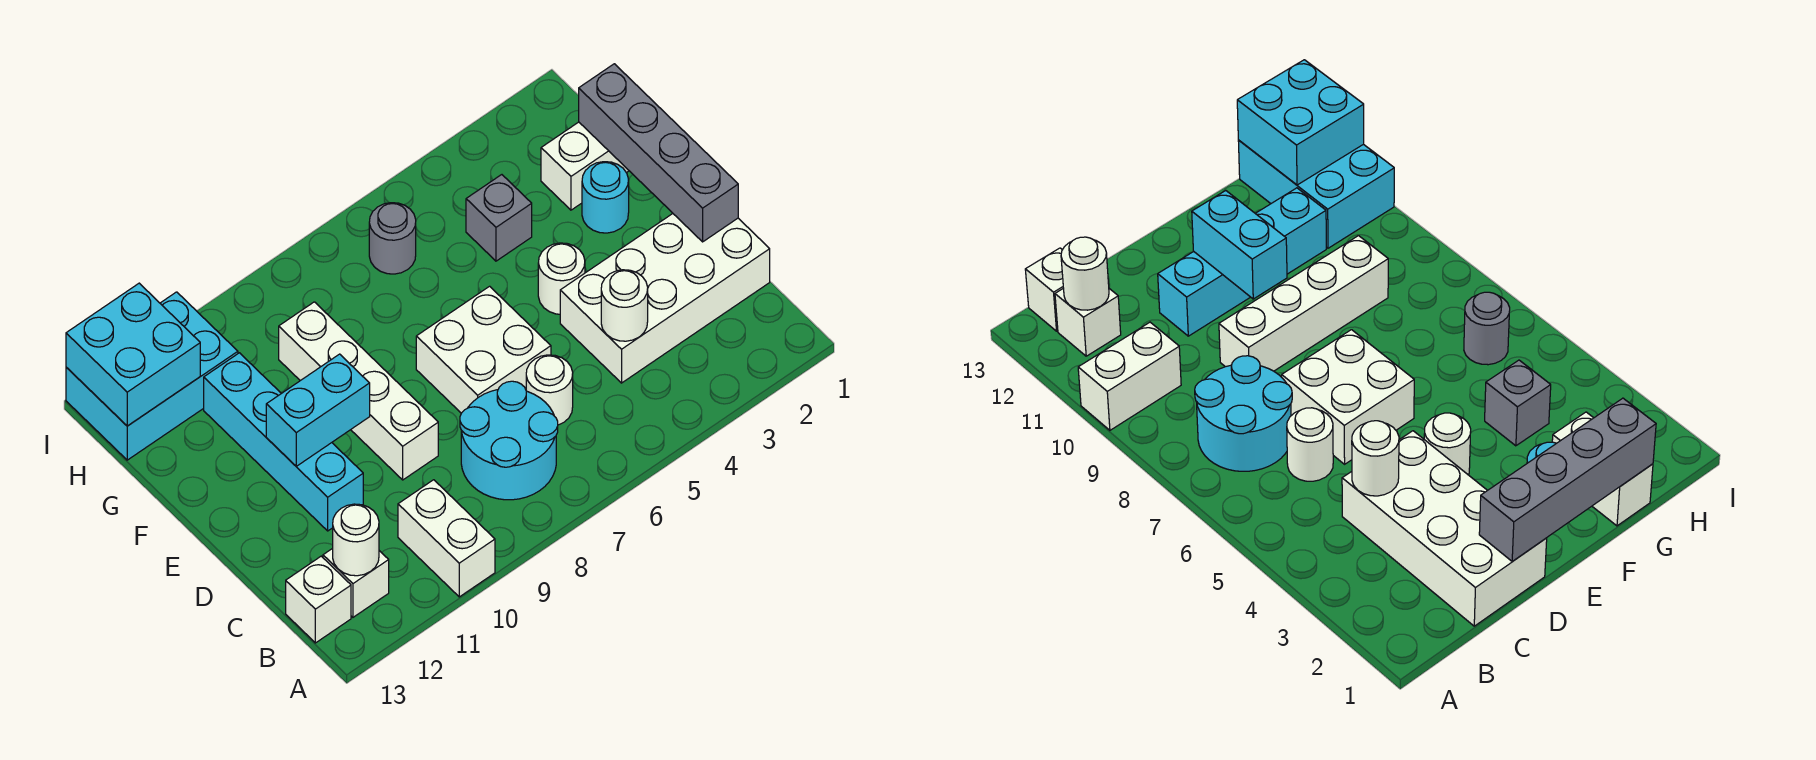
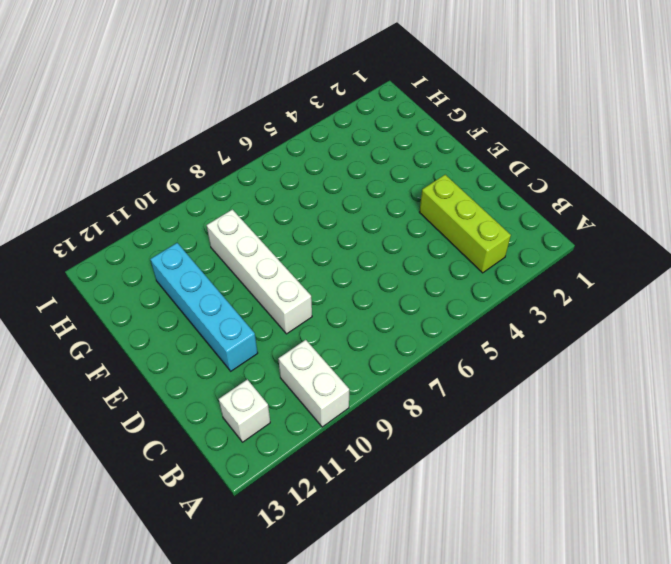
lime 1x3 brick [419,175,511,273] -> white 2x4 brick [560,214,770,383]
none -> cyan 2x2 round brick [460,381,558,500]
none -> white 1x1 brick [286,556,351,643]
none -> white 1x1 round brick [526,355,573,425]

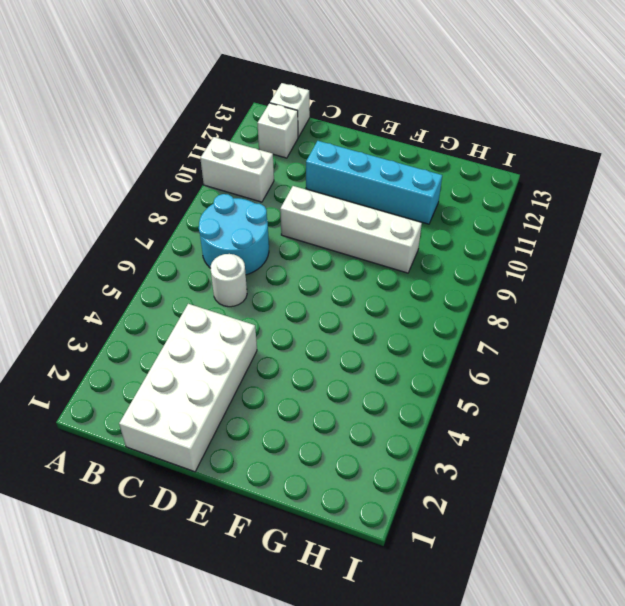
none -> white 2x2 brick [416,286,551,413]
none -> white 1x1 round brick [538,243,585,314]
none -> cyan 1x1 round brick [582,162,629,233]

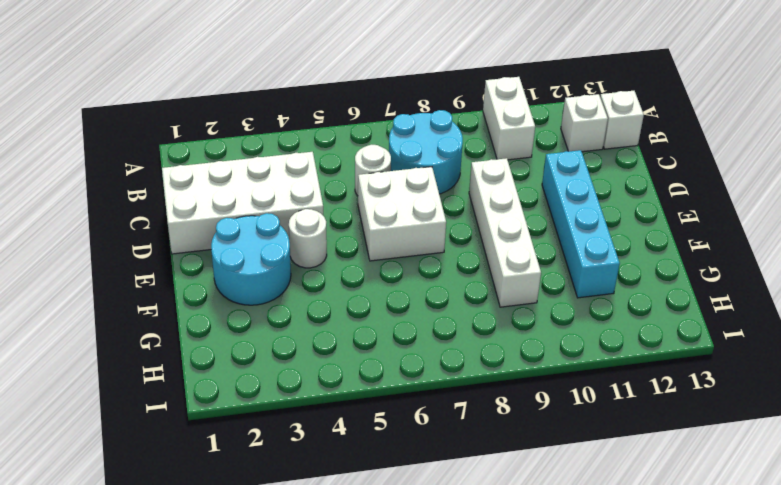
cyan 2x2 round brick [211,213,291,305] -> cyan 1x1 round brick [582,162,629,233]
none -> white 1x2 brick [541,122,629,210]
none -> grey 1x1 brick [466,175,532,261]
none -> grey 1x1 round brick [369,203,416,274]

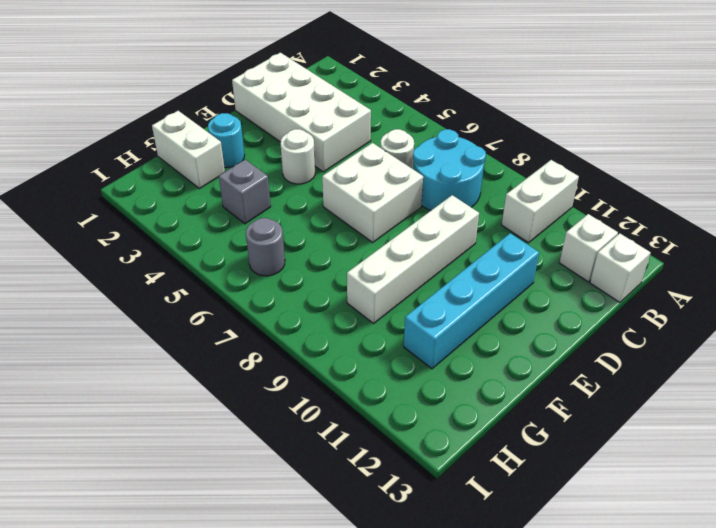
none -> cyan 2x3 brick [66,292,238,460]
none -> white 1x1 round brick [333,504,379,576]
none -> white 1x1 round brick [601,270,648,341]

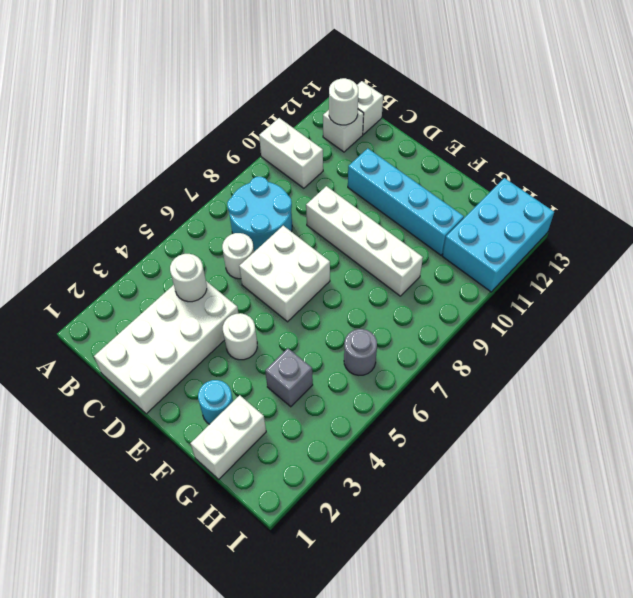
none -> grey 1x4 brick [579,64,738,242]
none -> cyan 1x2 brick [266,354,370,466]
none -> cyan 2x2 brick [66,283,200,426]

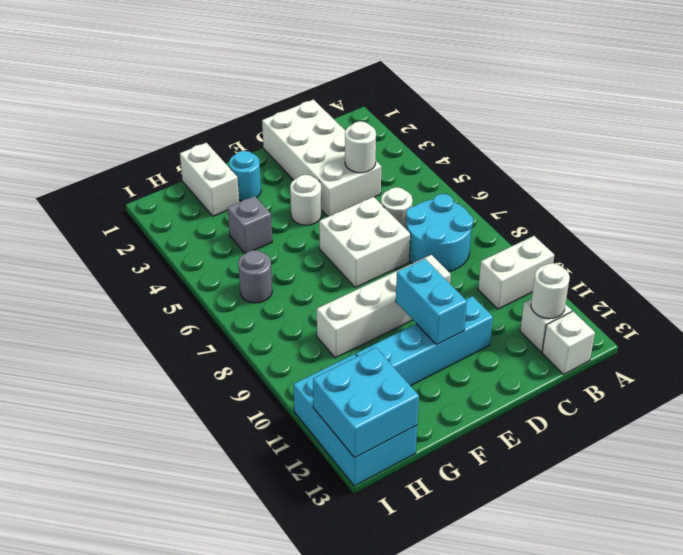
none -> grey 1x4 brick [579,64,738,242]

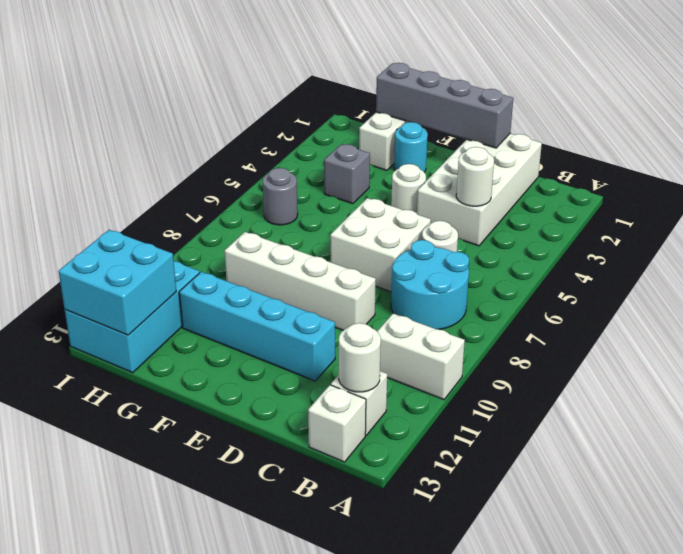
none -> cyan 1x2 brick [266,354,370,466]

